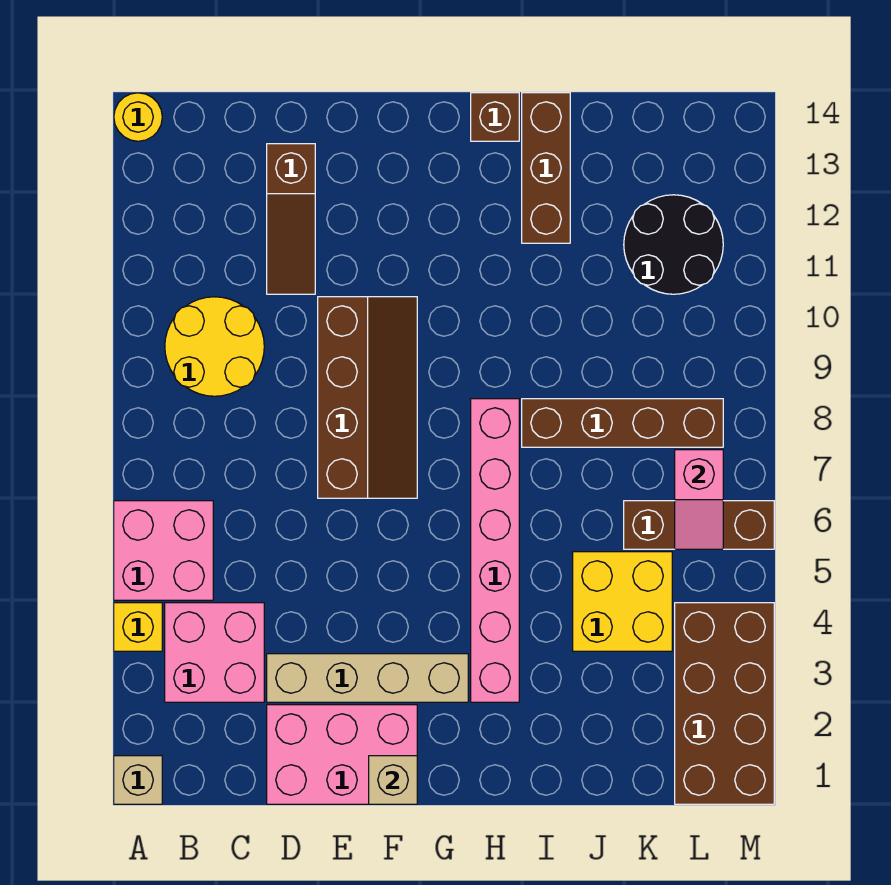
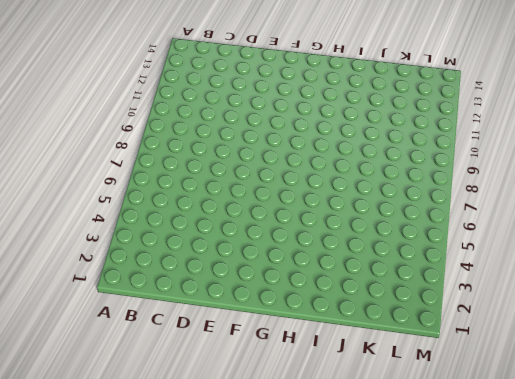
none -> tan 1x1 brick [114,756,162,804]
none -> yellow 1x1 brick [114,603,162,651]
none -> pink 2x2 brick [114,501,213,600]

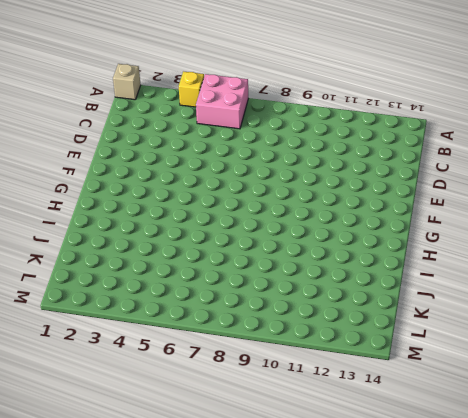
none -> yellow 1x1 round brick [114,93,162,141]
none -> pink 2x2 brick [165,603,264,702]
none -> yellow 2x2 round brick [165,297,264,396]

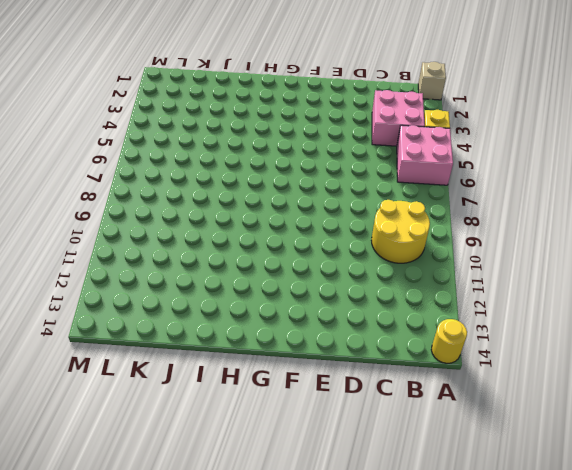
none -> pink 2x3 brick [267,705,417,804]
none -> tan 1x4 brick [267,654,468,702]
none -> brown 1x3 slope [267,144,315,294]

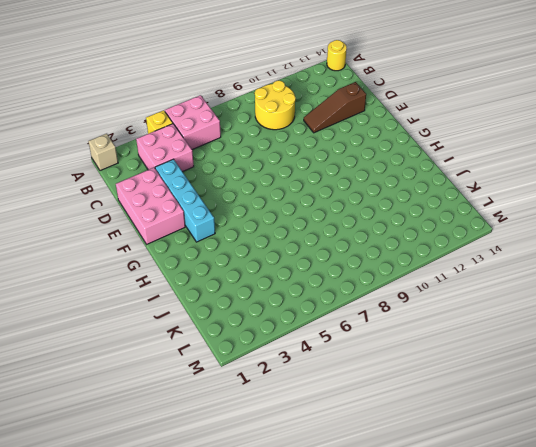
cyan 1x4 brick [155,159,215,242] -> tan 1x4 brick [267,654,468,702]
none -> brown 2x4 slope [318,297,417,498]
none -> pink 1x6 brick [471,399,519,702]
none -> brown 1x1 brick [471,93,519,141]

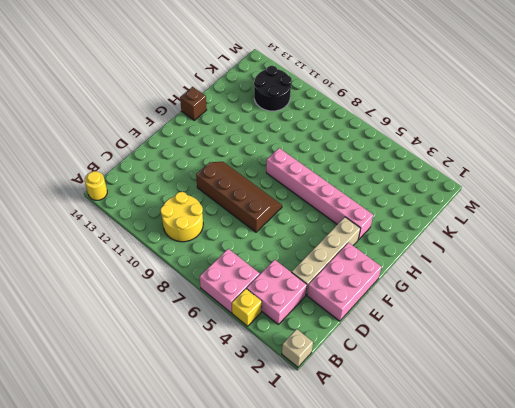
none -> brown 1x3 slope [267,144,315,294]
none -> brown 1x4 brick [522,399,723,447]
none -> brown 1x3 brick [522,93,570,243]

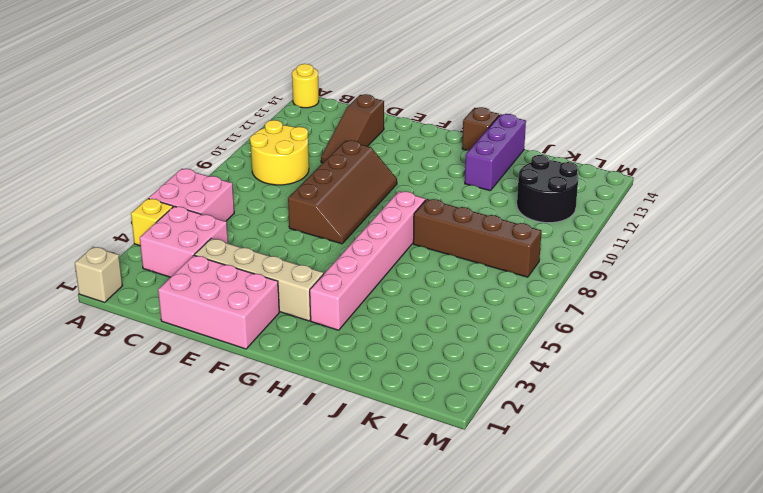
purple 1x3 brick [465,114,526,191] -> brown 1x3 brick [522,93,570,243]
none -> yellow 2x2 brick [573,552,672,651]
none -> brown 1x3 brick [624,501,774,549]
none -> brown 2x4 brick [675,603,774,804]

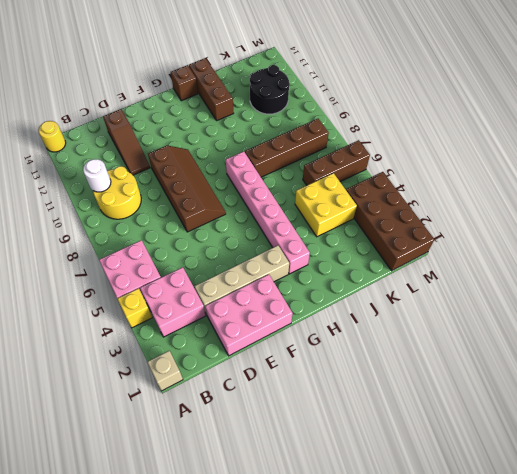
white 1x1 round brick [83,159,111,192] -> none
none -> tan 1x1 brick [369,756,417,804]
none -> pink 1x2 slope [675,450,723,549]

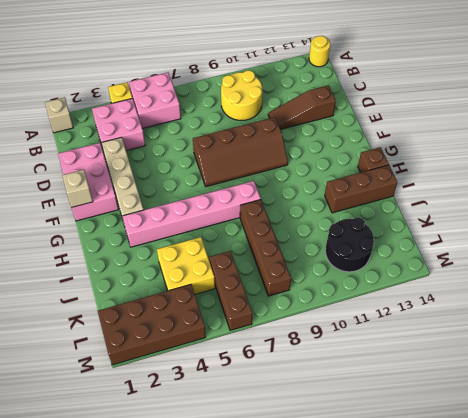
none -> pink 1x2 slope [675,450,723,549]

